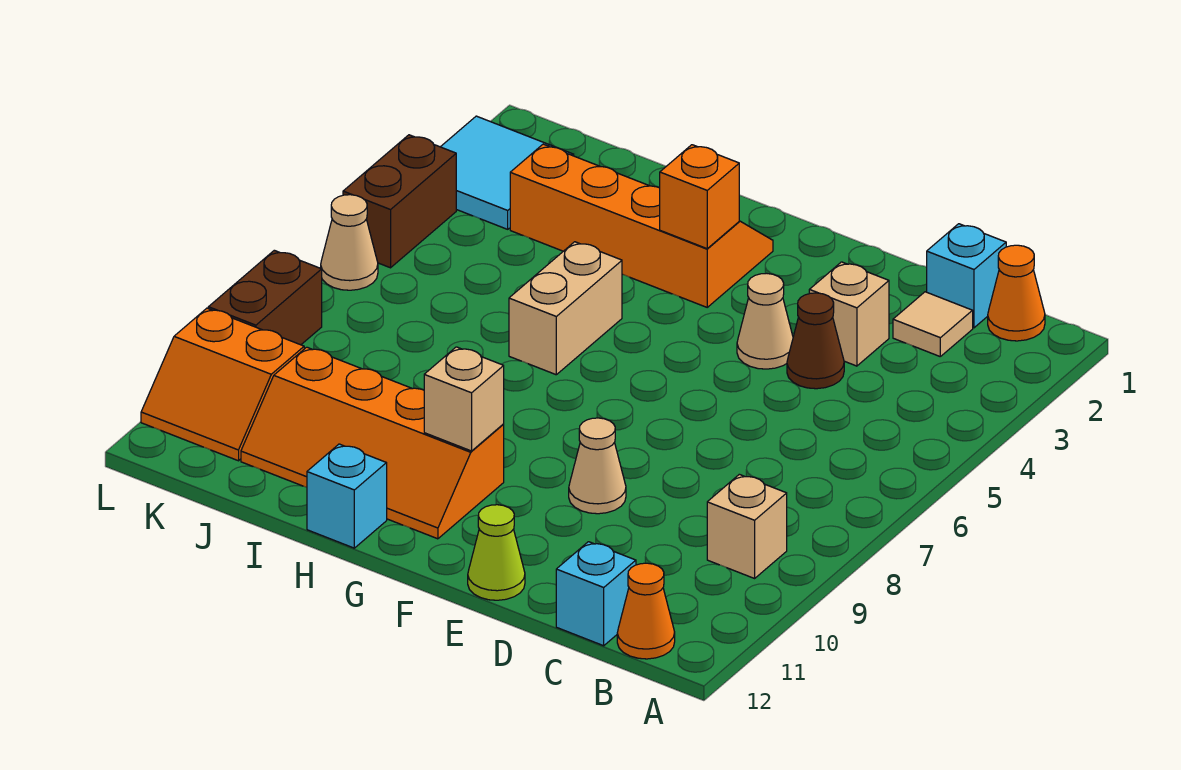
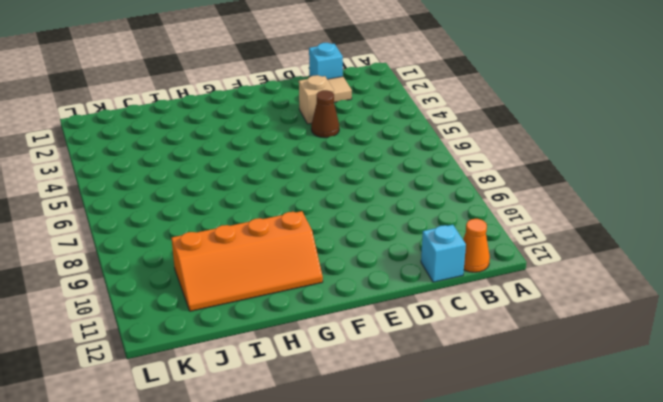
none -> orange 1x1 cone [988,245,1045,341]
none -> tan 1x1 brick [707,474,787,578]
none -> tan 1x1 cone [737,273,793,369]

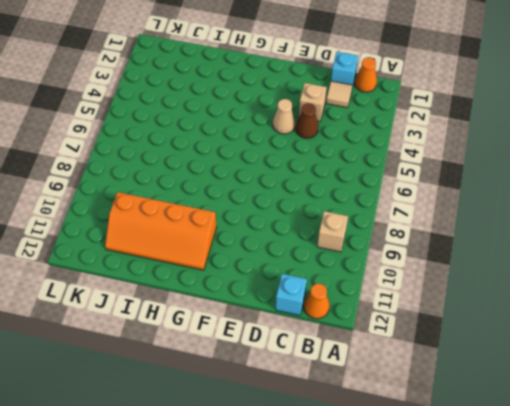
none -> tan 1x1 cone [569,418,626,514]
none -> lime 1x1 cone [468,505,525,600]
none -> orange 2x4 slope [510,144,773,307]

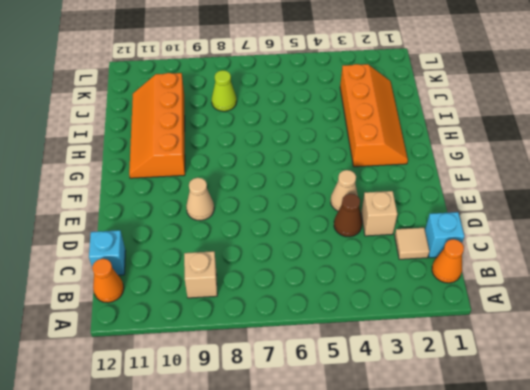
lime 1x1 cone [212,70,237,111] -> lime 1x1 cone moved to [468,505,525,600]
none -> tan 1x2 brick [509,242,622,375]
none -> cyan 1x1 brick [307,444,387,548]
none -> cyan 2x2 tile [441,116,574,229]

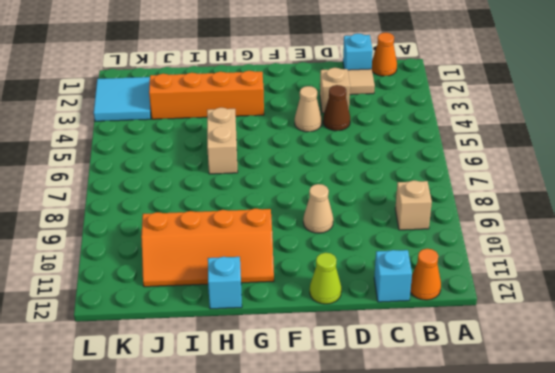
none -> orange 2x2 slope [141,308,304,461]
none -> brown 1x2 brick [343,135,456,268]
none -> tan 1x1 cone [321,195,378,290]

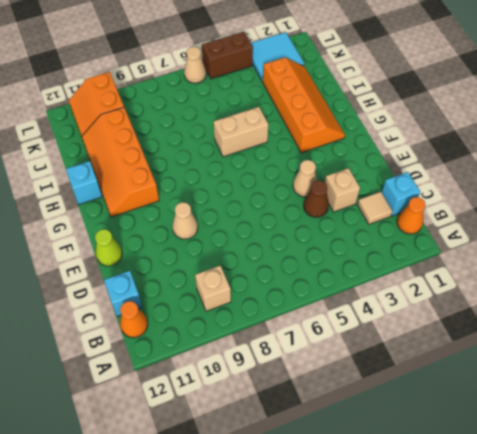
none -> brown 1x2 brick [208,250,322,345]
none -> orange 1x1 brick [660,145,739,249]
none -> tan 1x1 brick [424,347,504,451]

